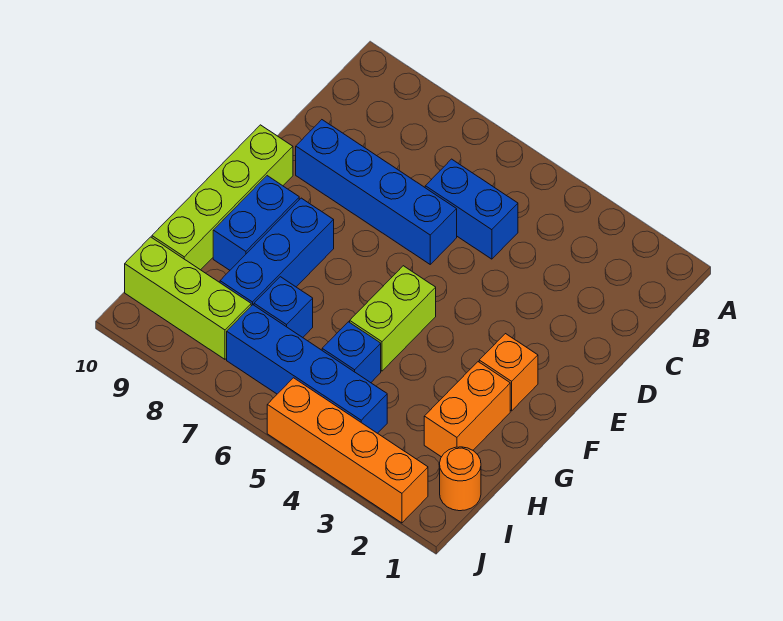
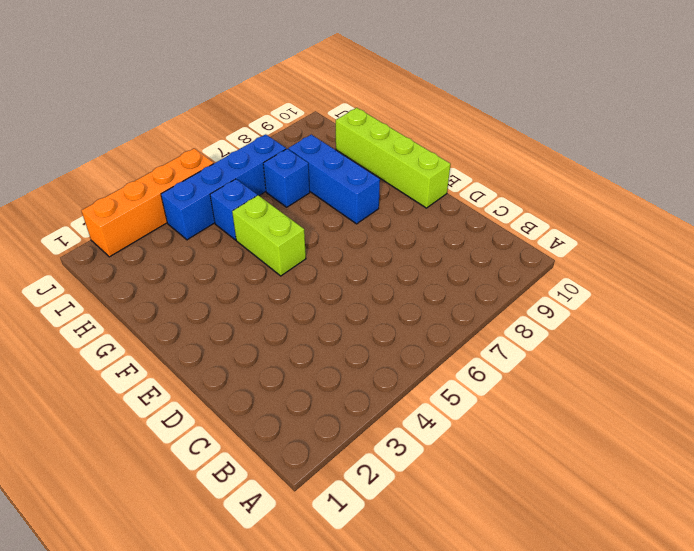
none -> blue 1x2 brick [425,159,518,259]
none -> blue 1x4 brick [296,120,457,264]
none -> orange 1x1 brick [479,334,538,411]

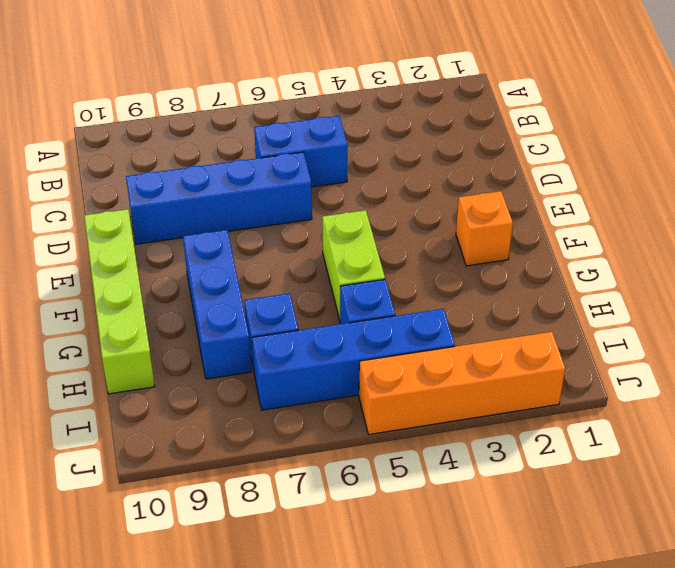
none -> blue 1x2 brick [213,176,299,270]
none -> orange 1x2 brick [424,362,510,457]
none -> orange 1x1 round brick [440,447,481,511]

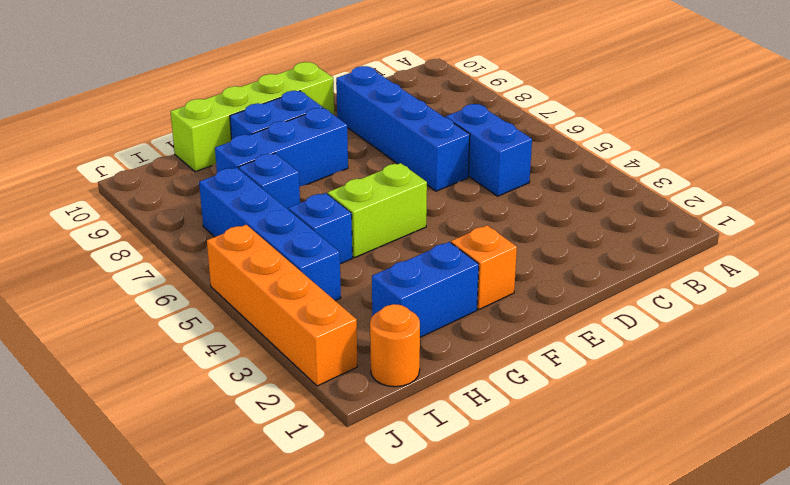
blue 1x2 brick [372,242,479,337] -> orange 1x2 brick [424,362,510,457]
none -> lime 1x3 brick [125,237,251,359]

